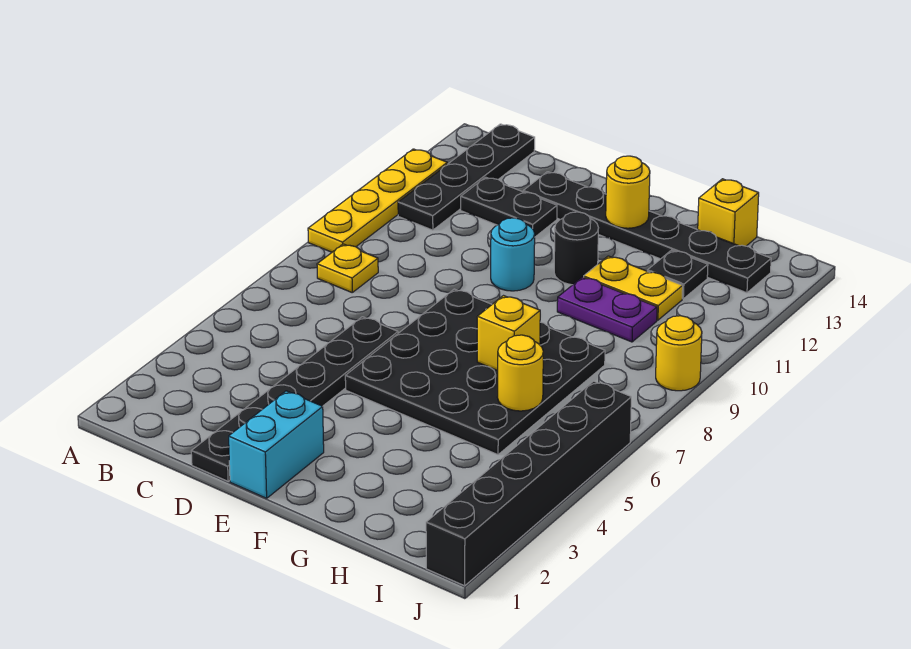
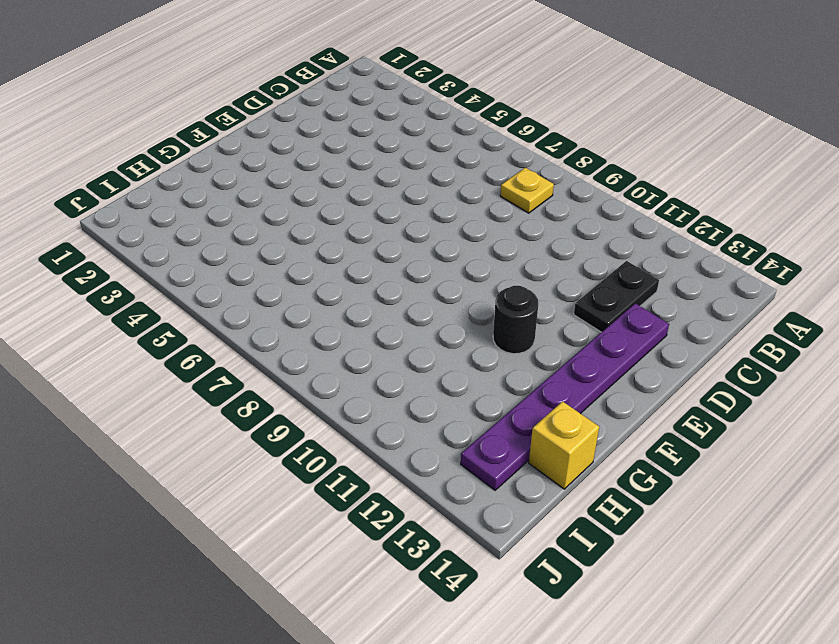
purple 1x6 plate [461,303,669,490] -> black 1x6 plate [523,172,771,293]
none -> yellow 1x4 plate [308,149,447,252]
none -> black 1x4 plate [398,124,535,230]
none -> black 1x6 plate [191,317,398,481]

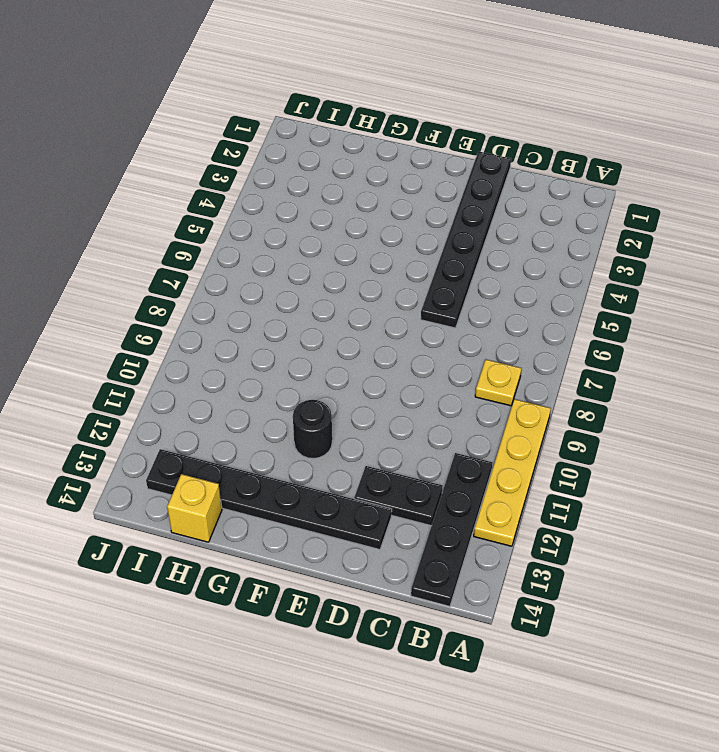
none -> cyan 1x2 brick [229,391,324,498]
none -> black 4x4 plate [345,289,605,455]
none -> cyan 1x1 round brick [491,218,535,291]

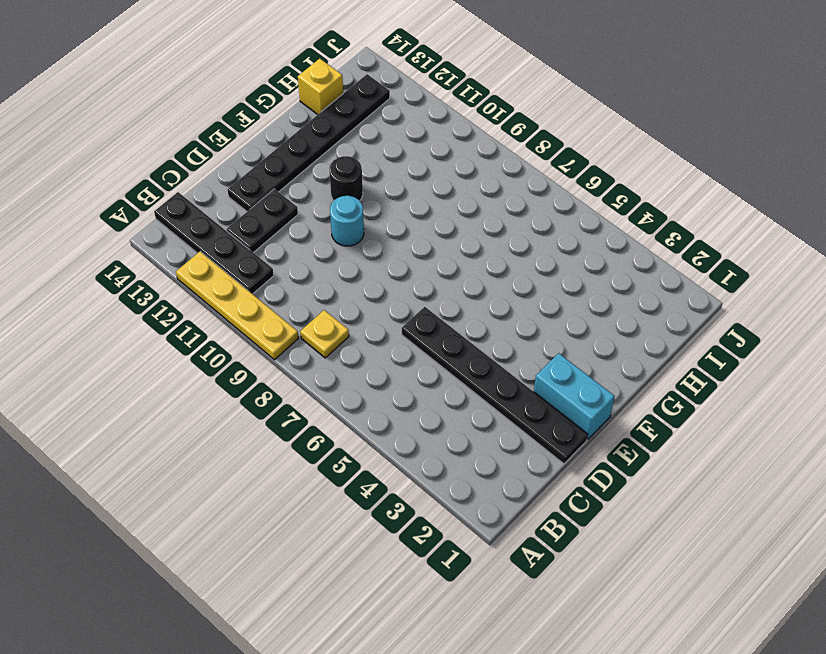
none -> black 4x4 plate [345,289,605,455]
none -> purple 1x2 plate [557,277,657,342]
none -> yellow 1x2 plate [584,256,683,320]

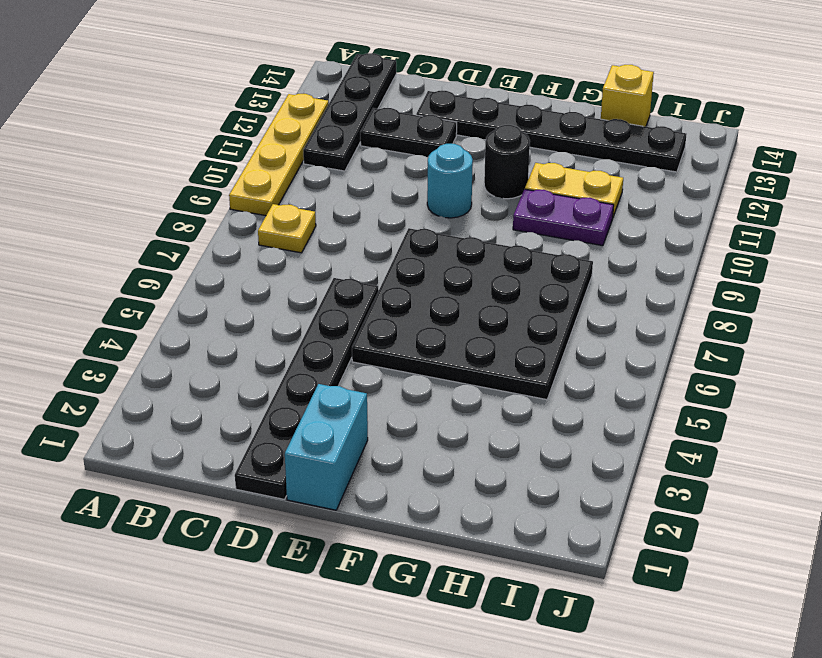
none -> black 1x1 plate [647,250,708,299]
none -> black 1x6 brick [426,381,631,586]
none -> yellow 1x1 round brick [656,316,702,391]

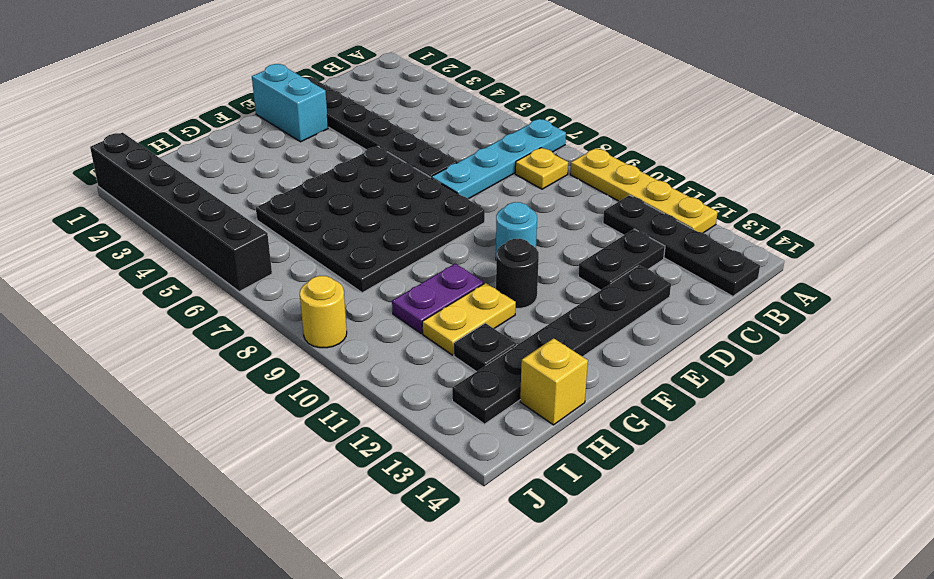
cyan 1x4 plate [432,119,566,199] -> none
none -> yellow 1x1 round brick [606,156,650,228]
none -> yellow 1x1 brick [477,296,540,371]
none -> yellow 1x1 round brick [497,335,543,411]

